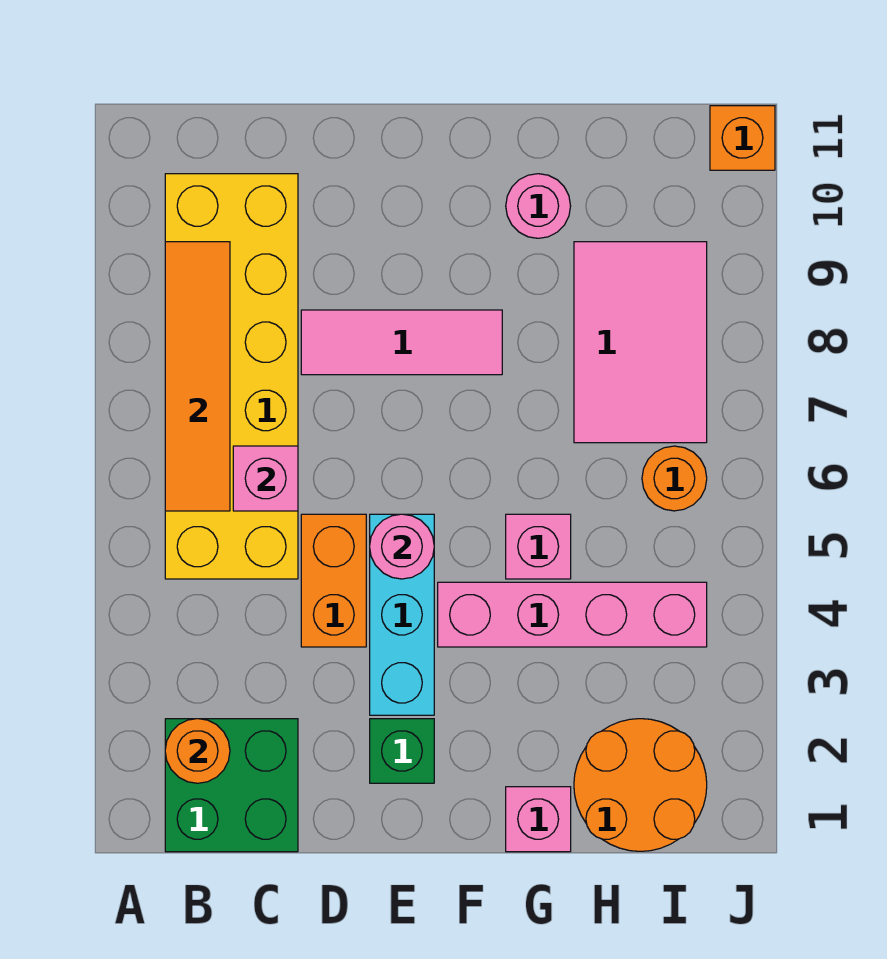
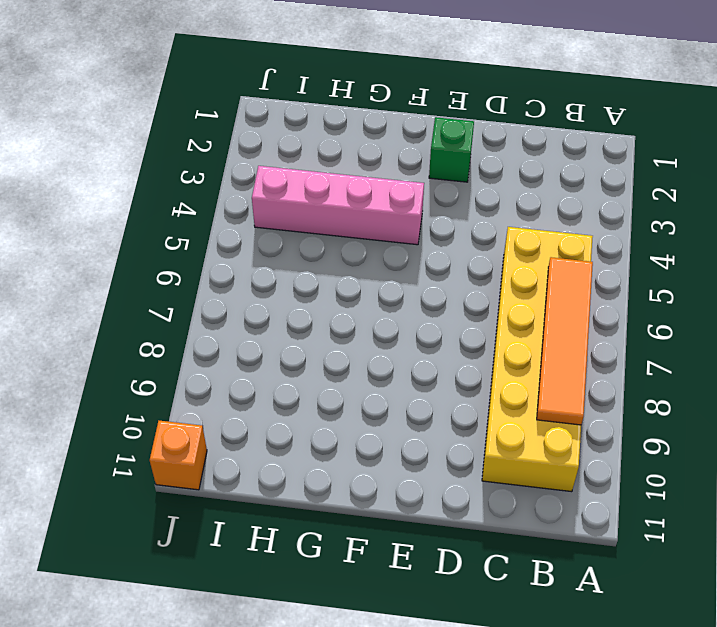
none -> green 2x2 brick [165,719,298,852]
none -> orange 1x2 brick [301,514,366,647]
none -> pink 1x3 tile [301,310,502,375]

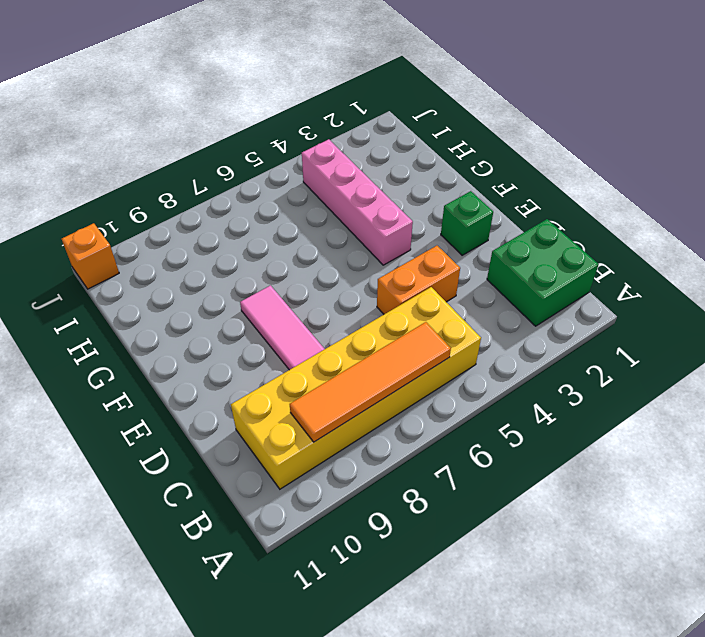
none -> cyan 1x3 brick [370,514,434,715]
none -> pink 1x1 brick [506,787,571,852]
none -> pink 1x1 brick [506,514,571,579]

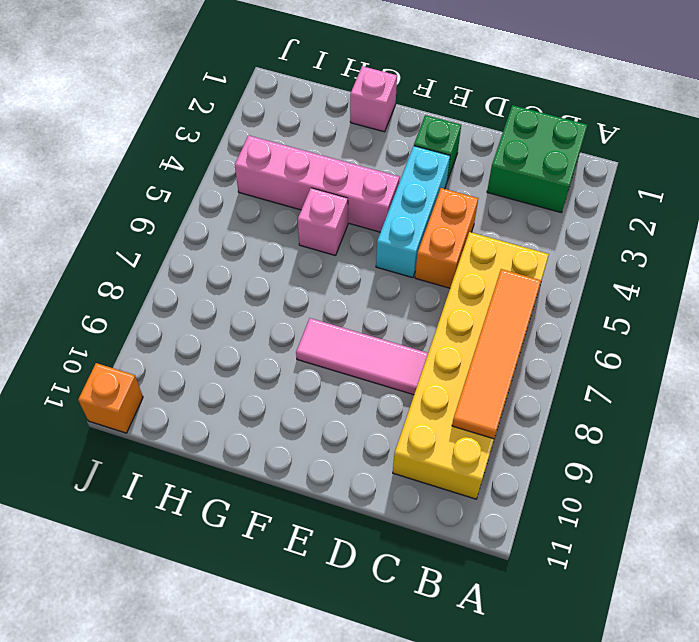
none -> pink 1x1 round brick [506,174,571,238]
none -> orange 2x2 round brick [574,719,707,851]
none -> pink 2x3 tile [574,242,707,443]

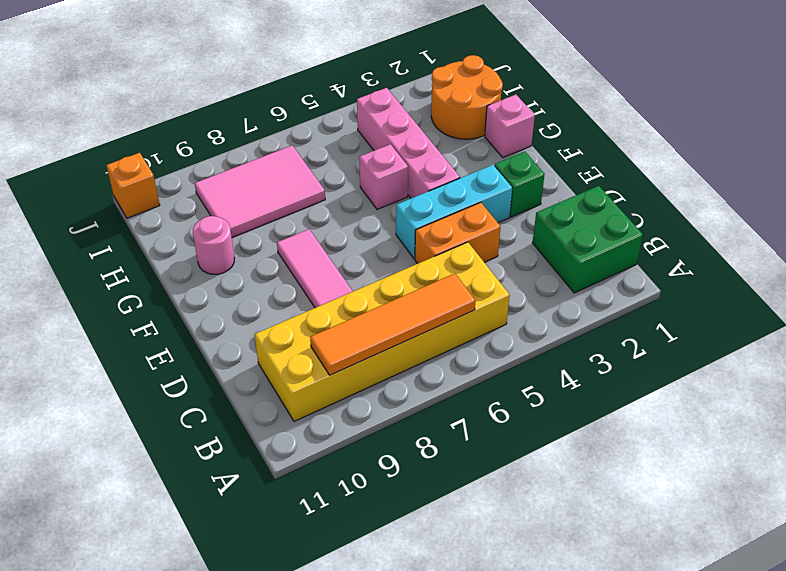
none -> orange 1x1 round brick [642,446,707,511]
none -> orange 1x1 round brick [165,719,230,783]
none -> pink 1x1 brick [233,446,298,511]

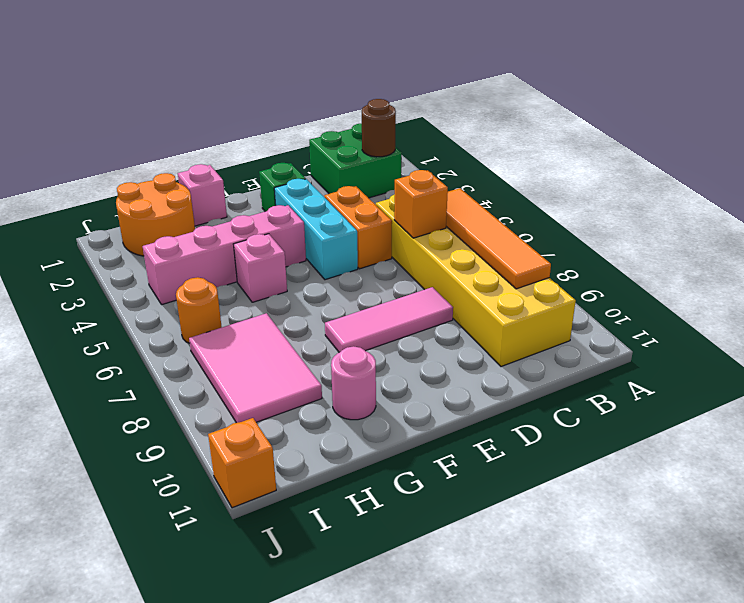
brown 1x1 round brick [362,99,396,157] -> orange 1x1 round brick [165,719,230,783]
orange 1x1 brick [394,170,448,238] -> pink 1x1 brick [233,446,298,511]
none -> pink 1x1 round brick [370,514,434,579]

